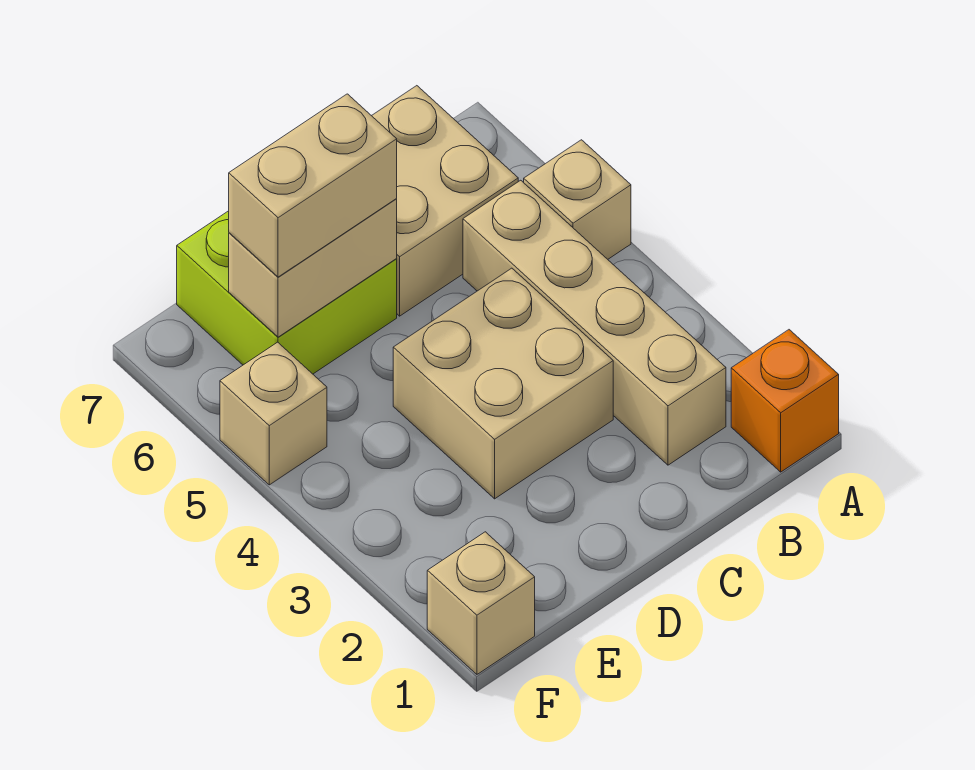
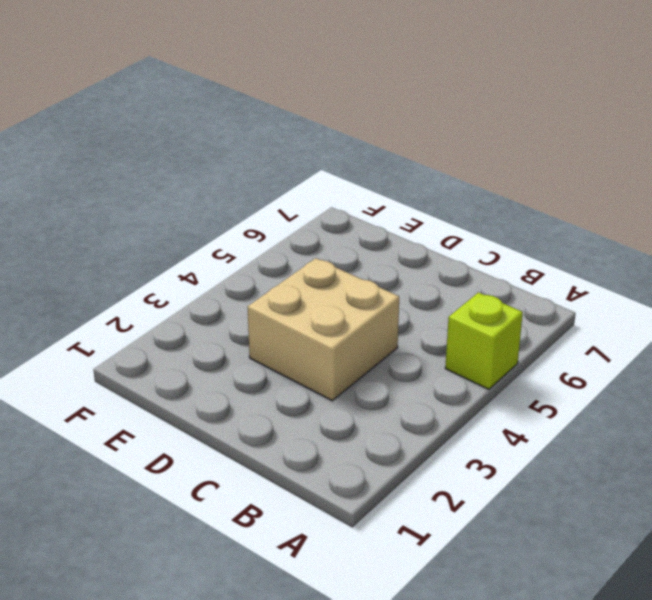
lime 1x1 brick [445,292,523,389] -> tan 1x1 brick [524,140,631,259]
none -> orange 1x1 brick [731,330,839,472]
none -> tan 1x4 brick [463,180,726,465]

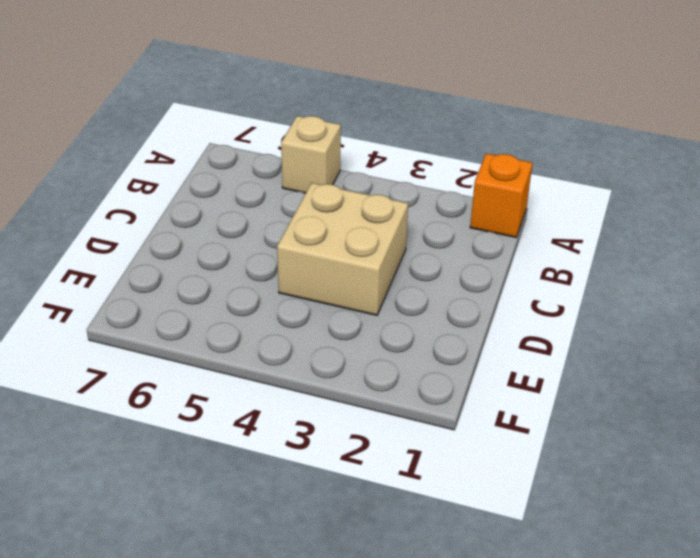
none -> tan 1x4 brick [463,180,726,465]
none -> tan 2x2 brick [372,86,518,316]

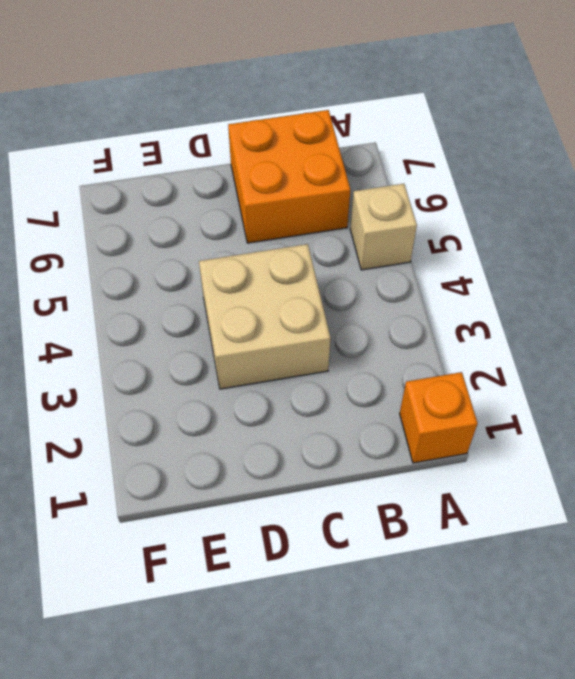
orange 2x2 brick [228,110,350,243] -> tan 2x2 brick [372,86,518,316]
none -> tan 1x4 brick [463,180,726,465]
none -> lime 2x2 brick [177,211,397,374]

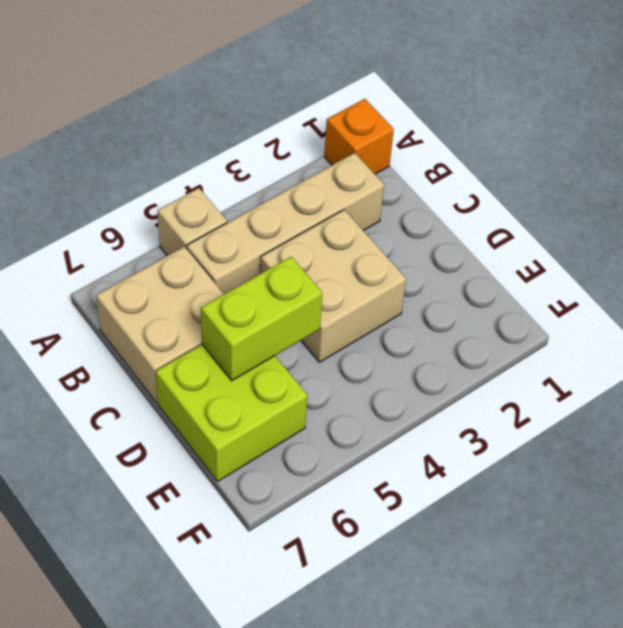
lime 1x2 brick [201,257,322,381] -> tan 1x2 brick [229,199,397,337]
none -> tan 1x1 brick [427,532,535,674]
none -> tan 1x1 brick [220,342,327,485]

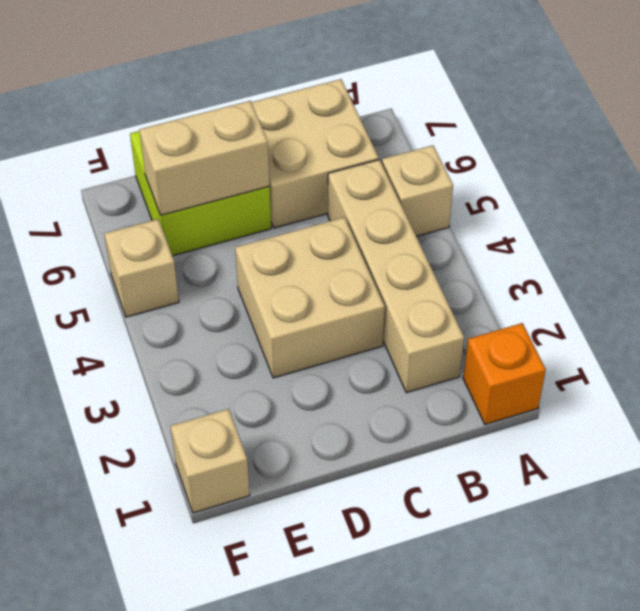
none -> tan 1x2 brick [229,94,397,277]

